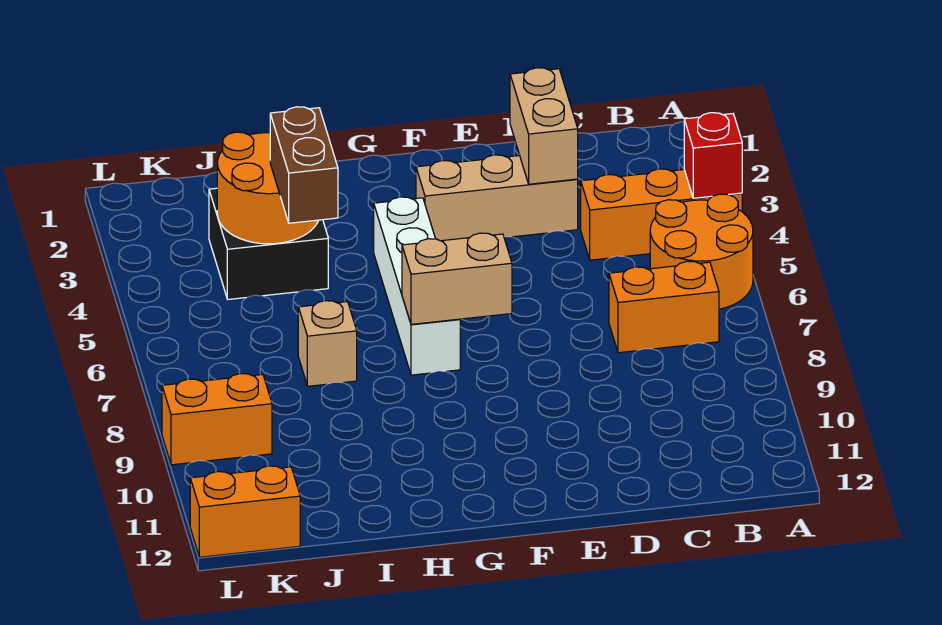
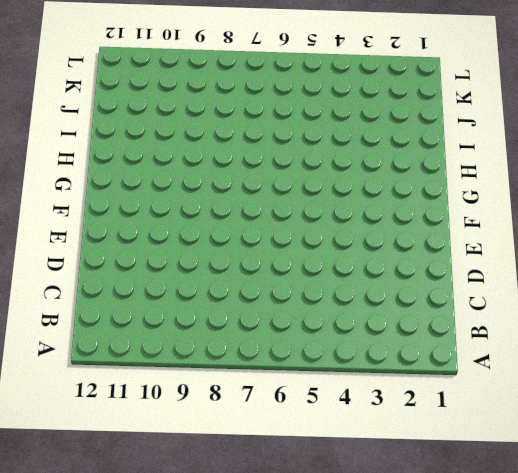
none -> orange 1x3 brick [581,169,742,260]
none -> orange 2x2 round brick [650,194,753,309]
none -> orange 1x2 brick [609,261,719,353]

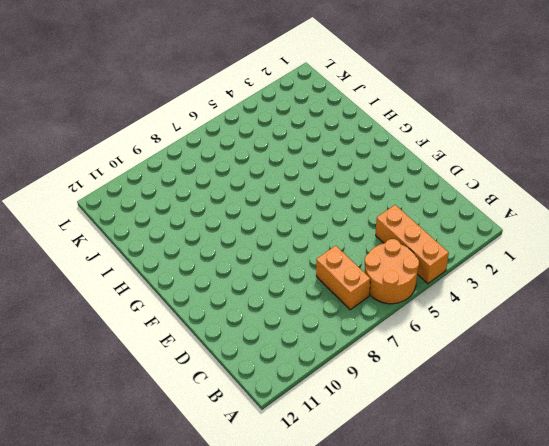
none -> tan 1x3 brick [416,155,578,241]
none -> white 1x4 brick [374,197,460,375]
none -> black 2x2 brick [209,188,328,299]

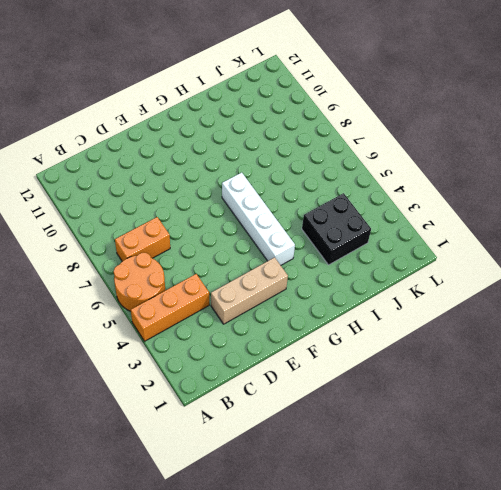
none -> tan 1x1 brick [298,301,357,386]
none -> orange 1x2 brick [162,373,272,465]
none -> orange 1x2 brick [190,466,300,557]

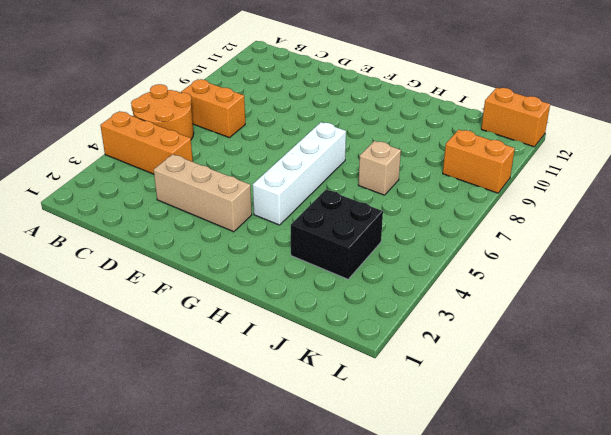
none -> red 1x1 brick [684,113,742,198]
none -> tan 1x2 brick [510,68,578,184]
none -> tan 1x2 brick [402,233,512,324]

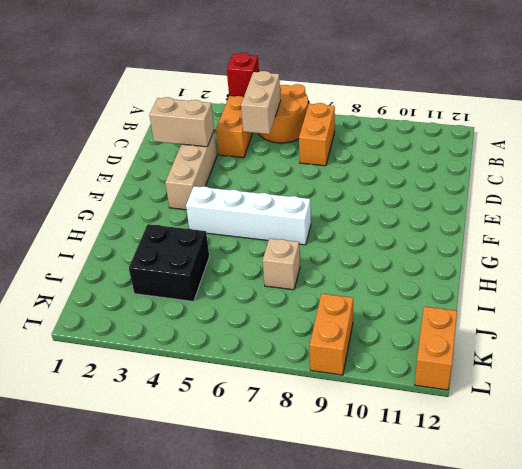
tan 1x2 brick [241,71,281,134] -> tan 1x2 brick moved to [402,233,512,324]
none -> orange 2x2 round brick [217,132,319,244]
none -> brown 1x2 brick [270,107,338,223]

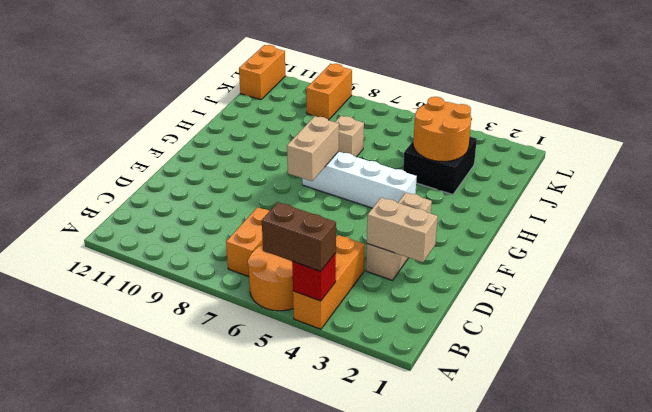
brown 1x2 brick [262,202,336,271] -> brown 1x2 brick moved to [270,107,338,223]

